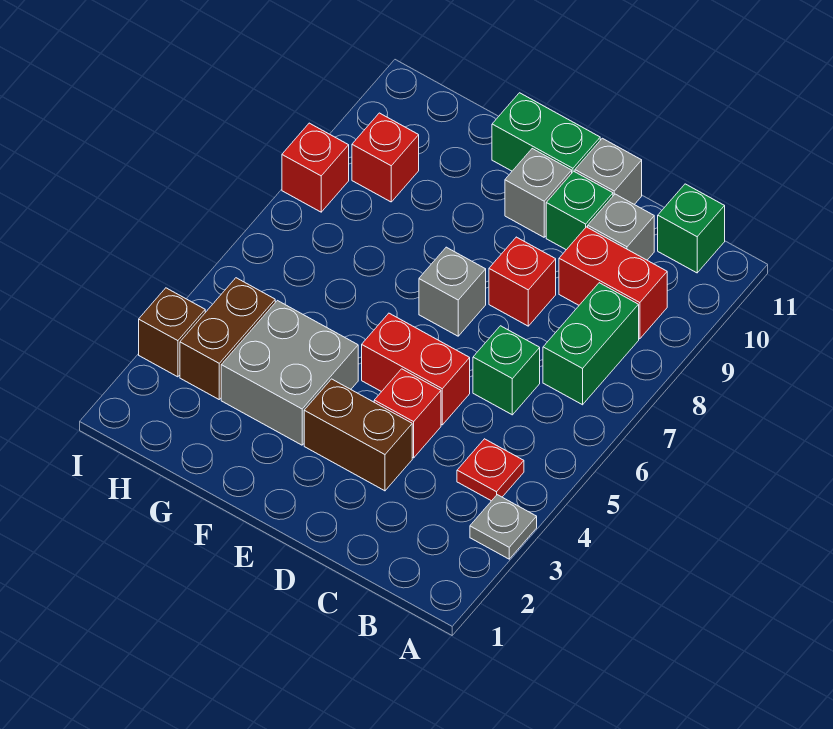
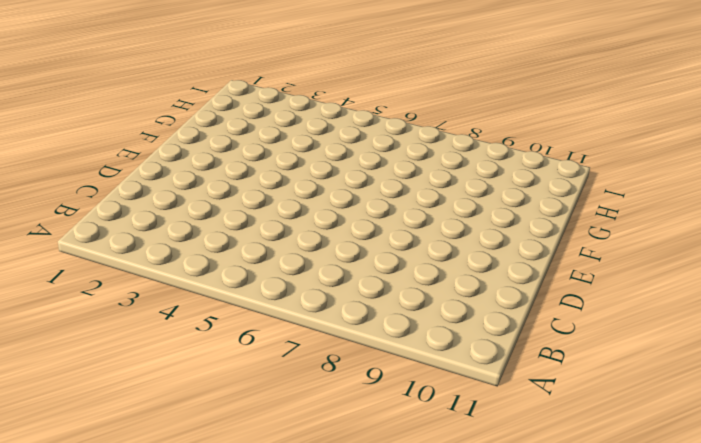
none -> grey 1x1 plate [470,495,537,559]
none -> red 1x1 plate [457,439,524,501]
none -> green 1x2 brick [543,283,639,405]

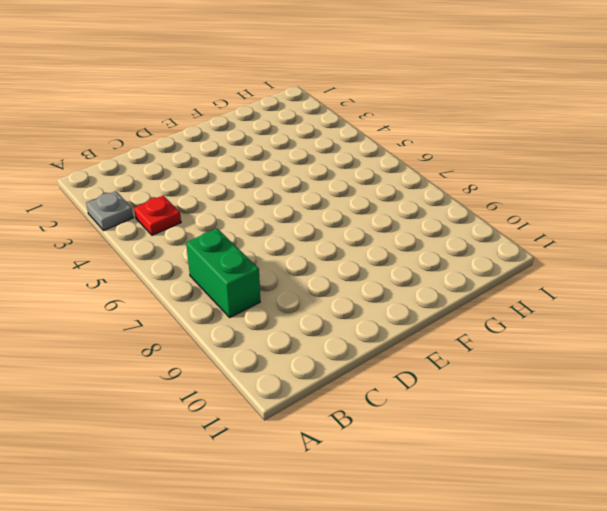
none -> red 1x2 brick [559,227,667,339]
none -> green 1x1 brick [658,184,725,273]
none -> green 1x1 brick [473,326,540,415]

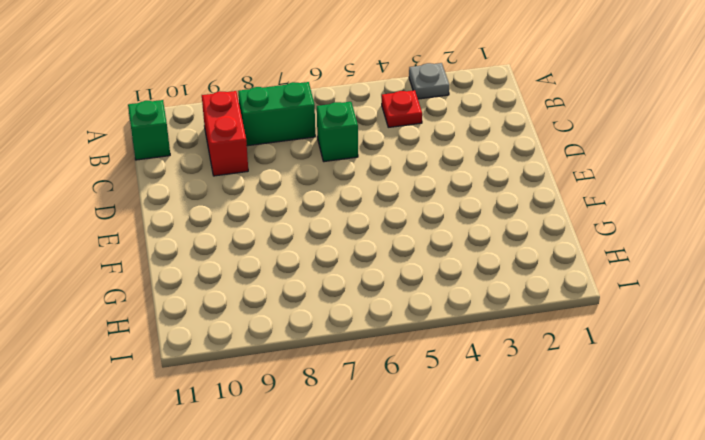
none -> grey 1x1 brick [588,194,654,260]
none -> brown 1x2 brick [304,379,412,491]
none -> red 1x1 brick [374,369,441,458]

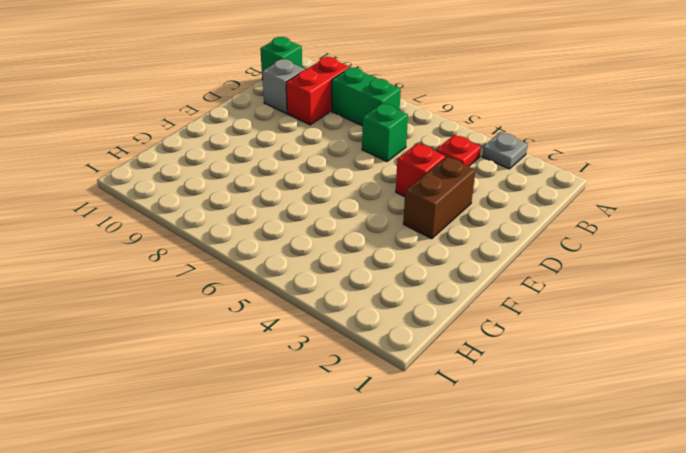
none -> red 1x2 brick [362,313,470,425]
none -> red 1x1 brick [489,237,556,326]
none -> green 1x1 brick [546,171,613,250]

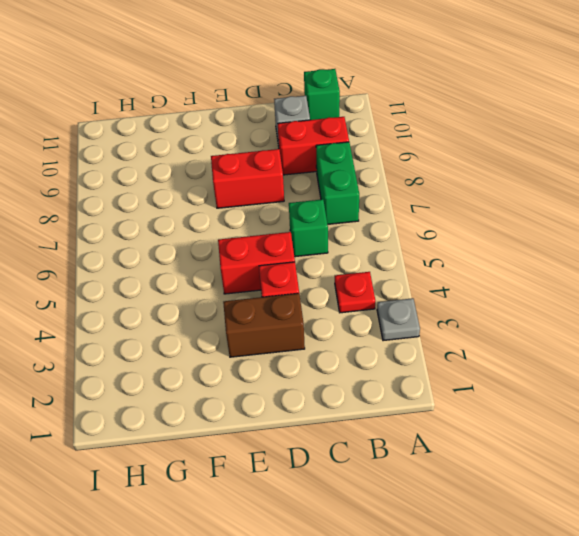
red 1x2 brick [211,149,284,208] -> red 1x1 brick [489,237,556,326]
none -> green 1x1 brick [546,171,613,250]
none -> grey 1x1 brick [575,138,642,204]
none -> grey 1x1 brick [419,247,486,336]

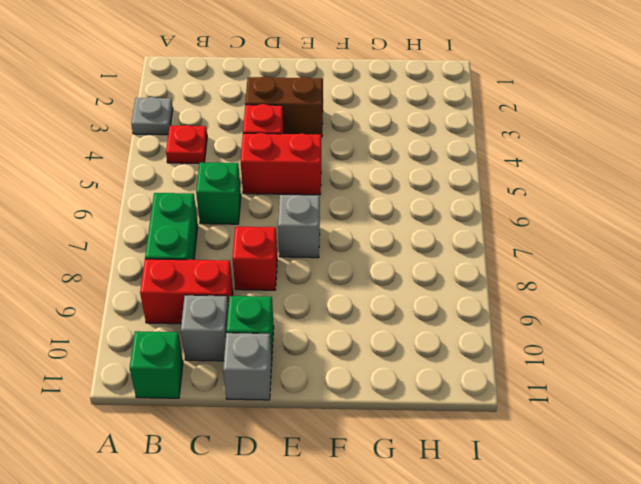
none -> grey 1x1 brick [505,149,572,237]
none -> green 1x2 brick [492,93,600,172]
none -> grey 2x2 brick [221,301,358,445]

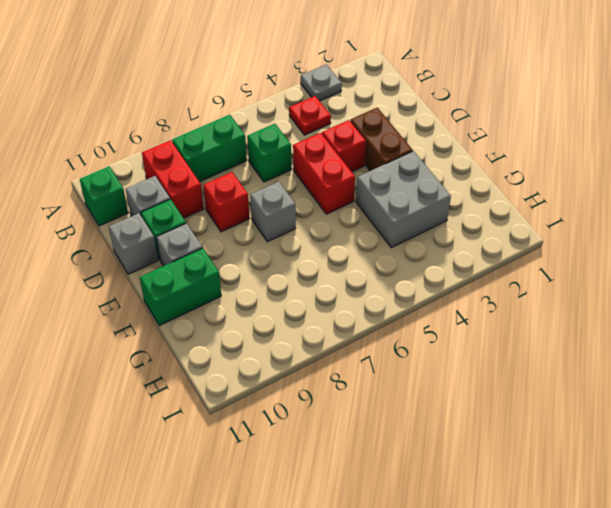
green 1x2 brick [140,248,221,326] -> green 1x2 brick turned to [492,93,600,172]
none -> brown 1x2 brick [180,278,275,399]
none -> red 1x1 brick [352,113,419,202]
none -> brown 1x1 brick [139,288,205,377]

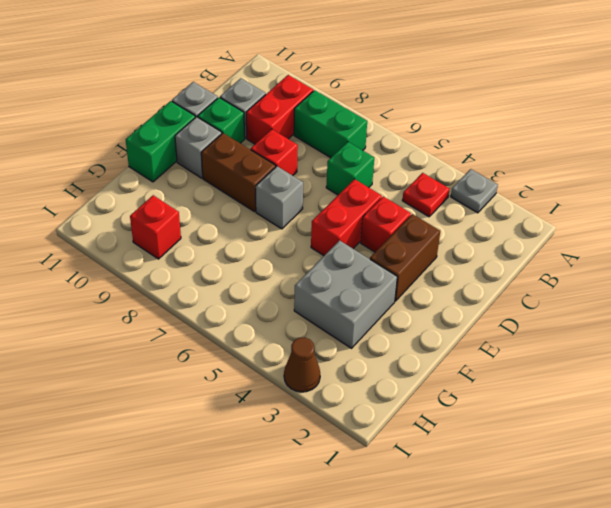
brown 1x2 brick [201,133,276,212] -> brown 1x2 brick moved to [180,278,275,399]
brown 1x1 cone [284,338,320,392] -> brown 1x1 brick [139,288,205,377]
none -> green 1x1 brick [658,184,725,273]
none -> red 1x1 brick [282,123,349,212]

